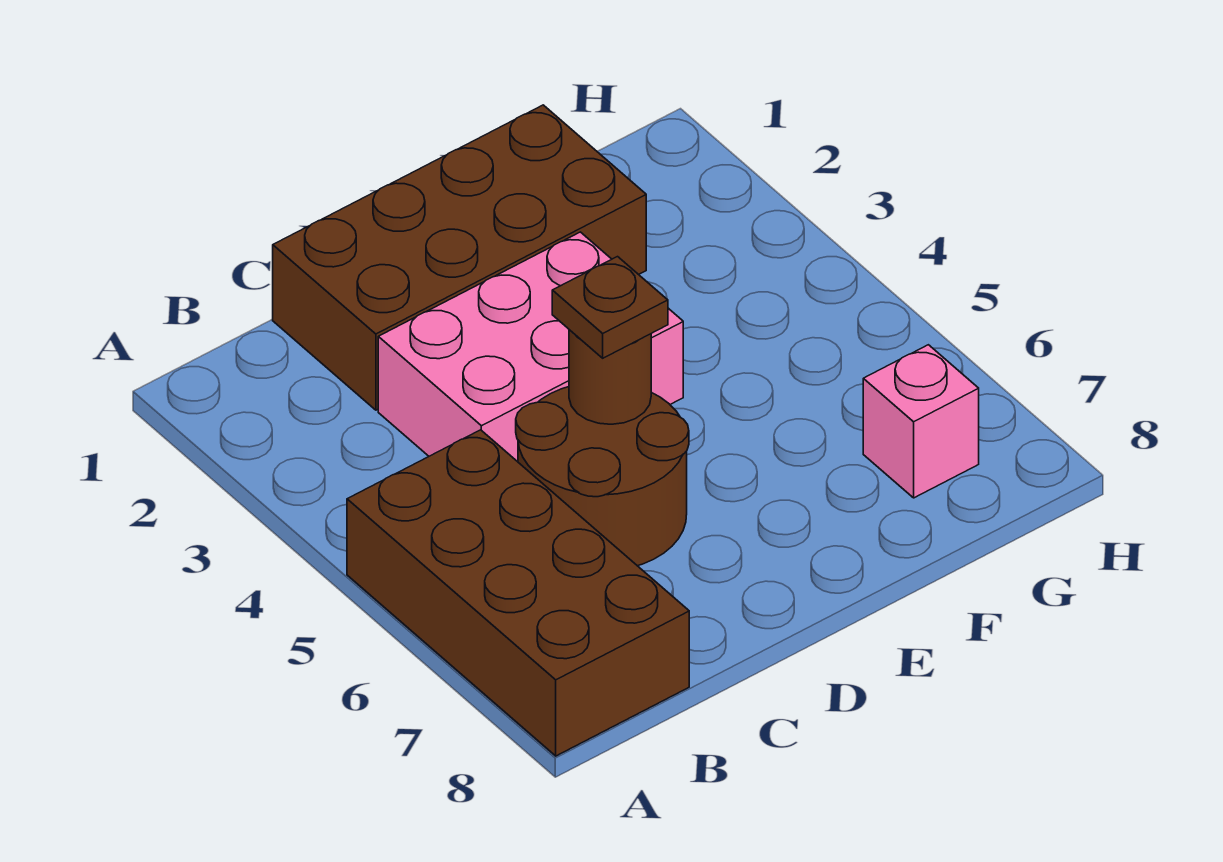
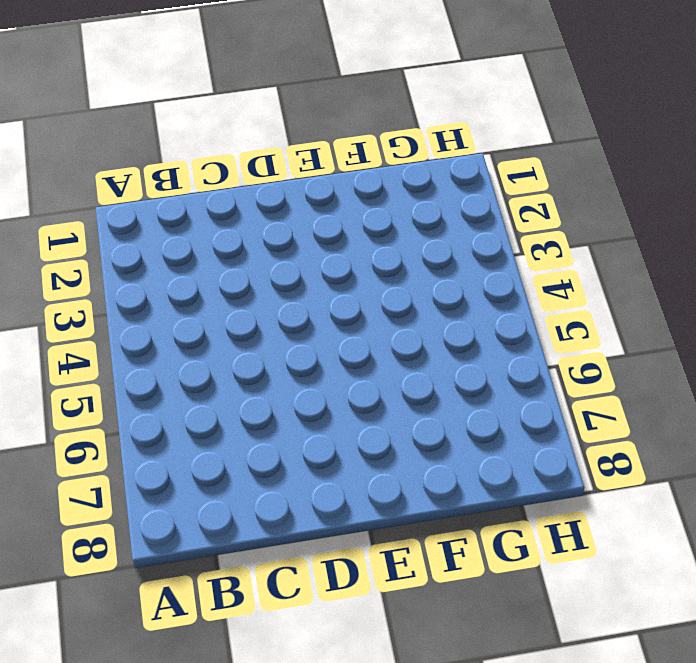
none -> brown 2x4 brick [347,430,689,756]
none -> brown 2x4 brick [273,105,646,410]

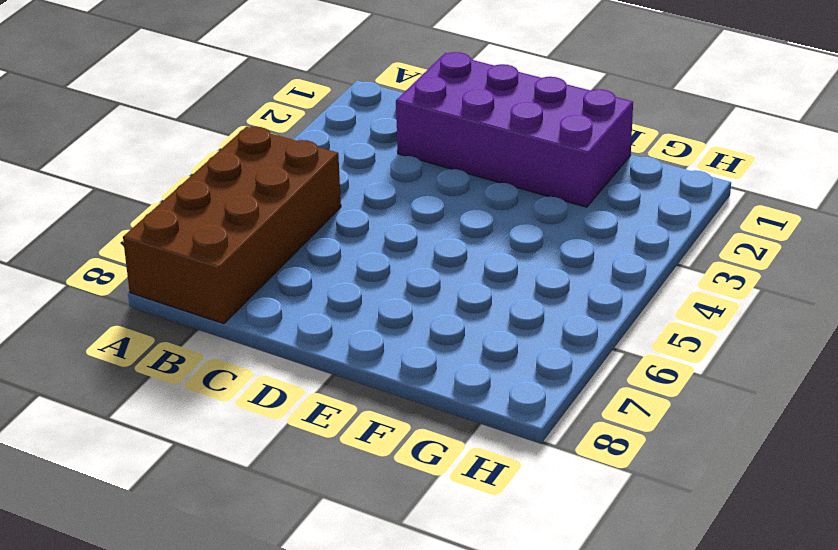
purple 2x4 brick [396,52,633,207] -> brown 2x4 brick [273,105,646,410]
none -> pink 2x3 brick [378,232,683,462]
none -> brown 2x2 round brick [516,387,689,566]

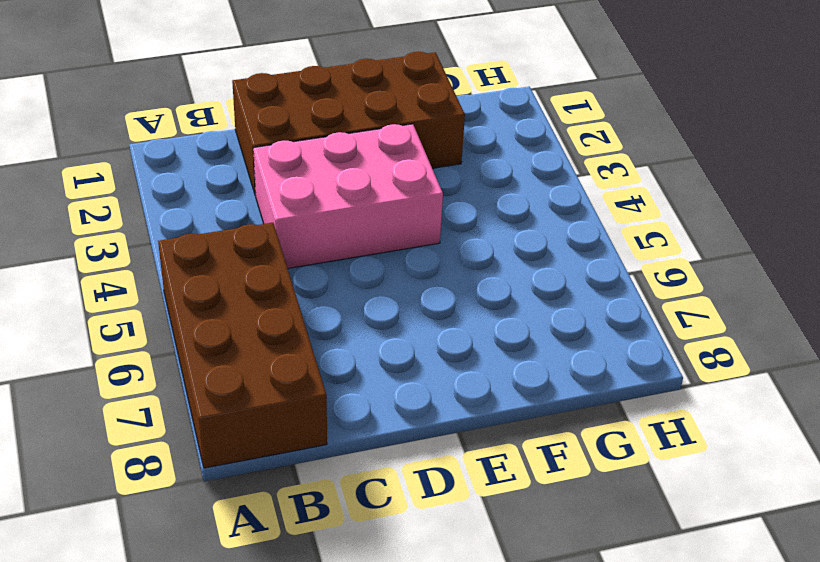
none -> brown 2x2 round brick [516,387,689,566]
none -> pink 1x1 brick [863,345,979,498]

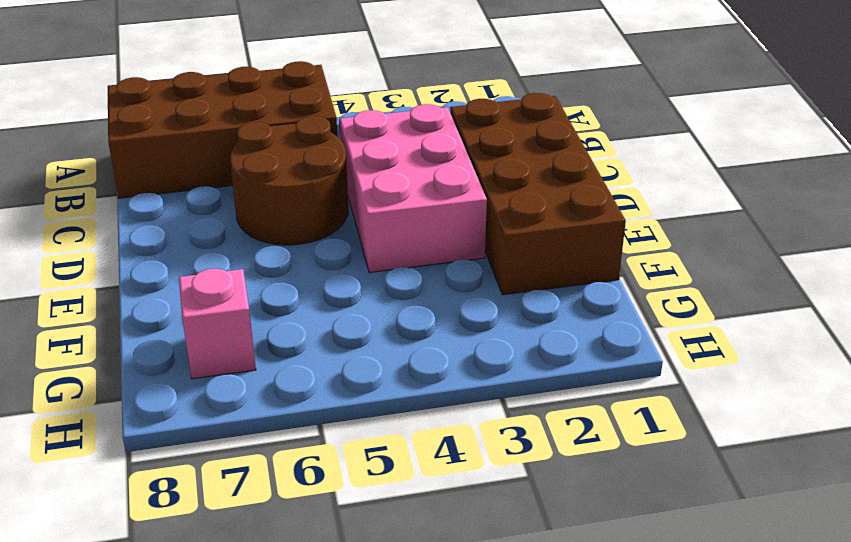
none -> brown 1x1 round brick [569,330,651,424]
none -> brown 1x1 plate [552,257,668,358]

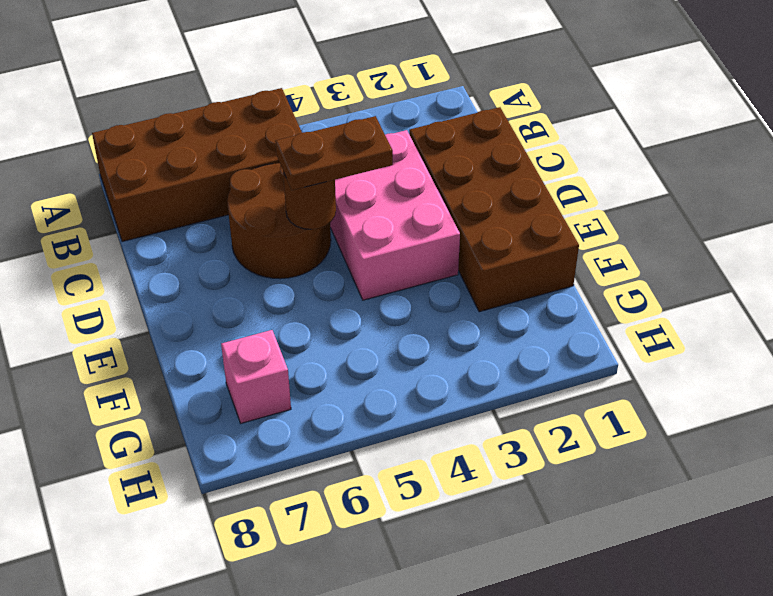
brown 1x2 plate [275,116,393,190] -> brown 1x1 plate [552,257,668,358]

